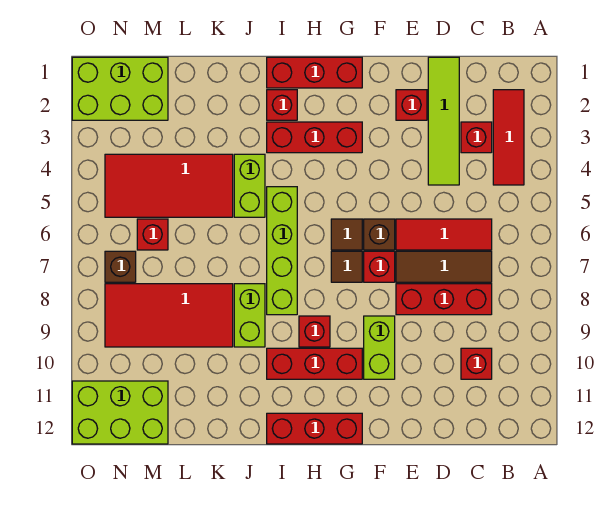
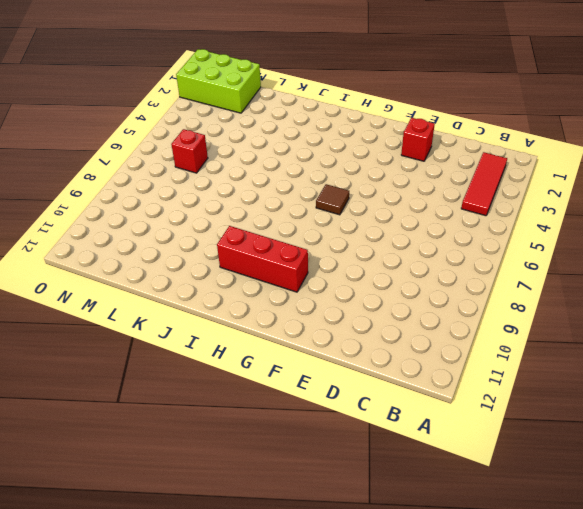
none -> red 1x1 brick [461,122,492,153]
none -> red 1x3 tile [396,219,492,250]
none -> brown 1x3 tile [396,251,492,282]

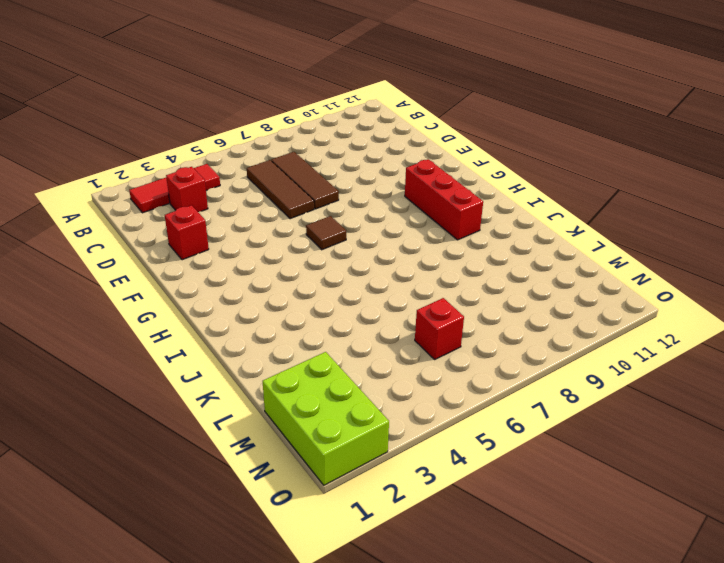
brown 1x3 tile [247,160,314,219] -> red 1x3 tile [396,219,492,250]
none -> red 1x3 brick [396,284,492,315]
none -> red 1x1 brick [461,348,492,379]
none -> lime 1x4 tile [428,57,459,185]

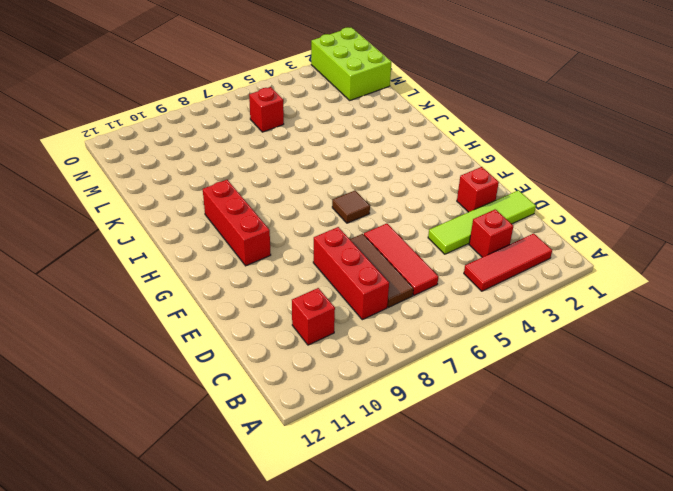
none -> brown 1x1 brick [364,219,395,250]
none -> red 1x1 brick [364,251,395,282]
none -> lime 1x2 brick [364,316,395,379]

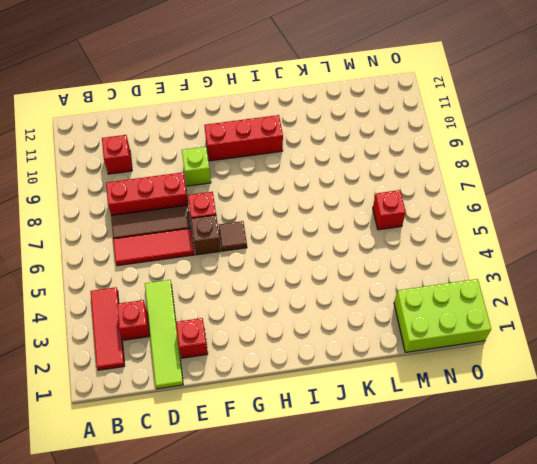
lime 1x1 brick [182,147,211,186] -> lime 1x2 brick [364,316,395,379]
none -> red 1x3 brick [267,57,362,88]
none -> red 1x3 brick [267,122,362,153]
none -> brown 1x1 tile [331,251,362,282]

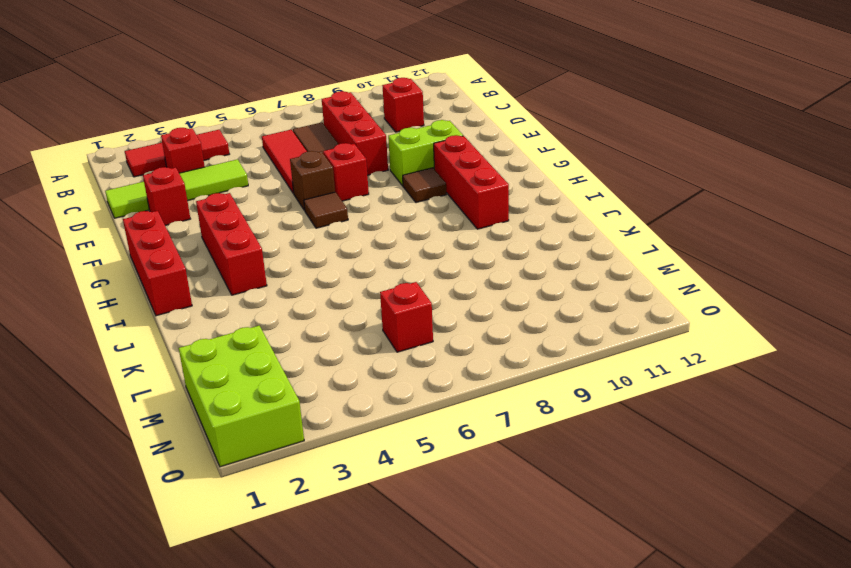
brown 1x1 tile [403,168,446,203] -> brown 1x1 tile moved to [331,251,362,282]
none -> red 1x3 brick [267,413,362,444]
none -> red 1x1 brick [299,316,330,347]
none -> red 1x1 brick [267,90,297,120]

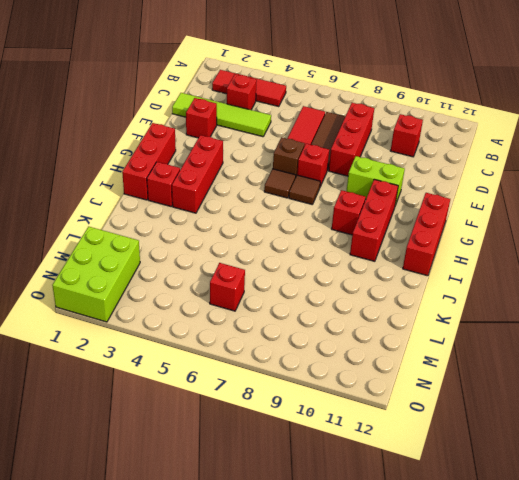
none -> lime 1x4 brick [267,187,297,315]
none -> lime 1x2 brick [234,154,265,217]
none -> lime 1x2 brick [234,284,265,347]

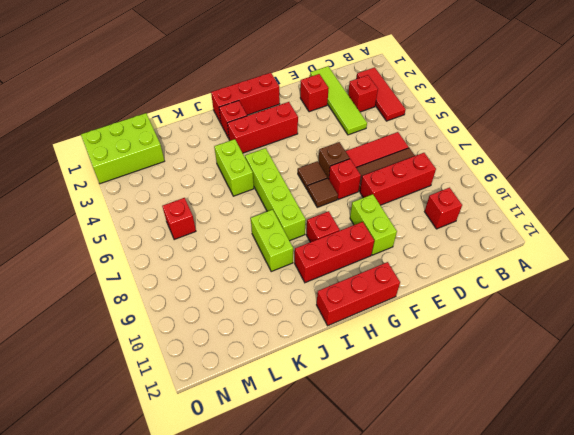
none -> red 2x4 tile [105,154,233,217]
none -> red 2x4 tile [105,284,233,347]
none -> lime 2x3 brick [72,381,168,444]

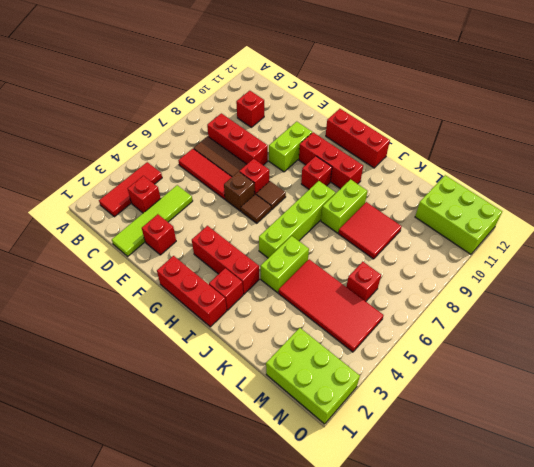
red 2x2 tile [338,202,402,259] -> red 2x4 tile [105,284,233,347]
none -> brown 1x1 brick [105,251,136,282]

